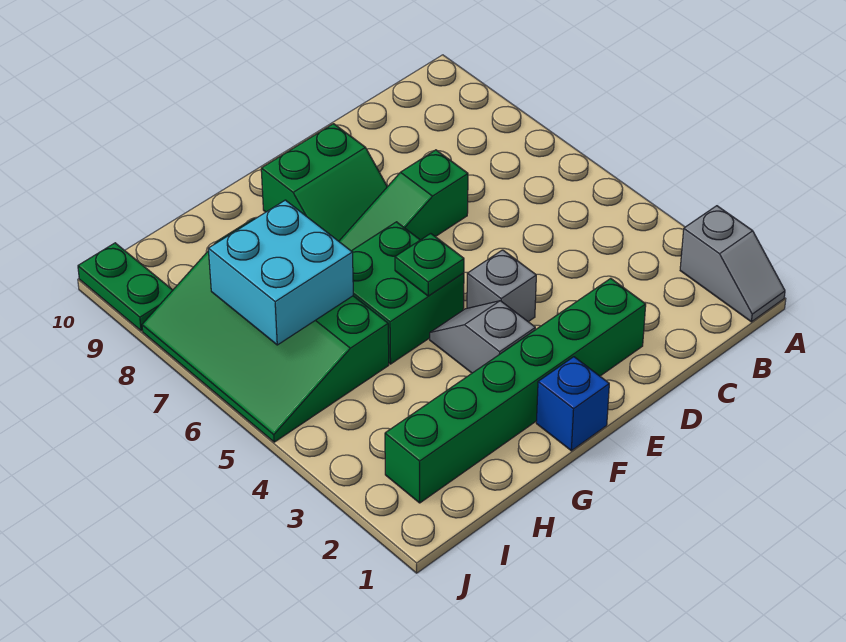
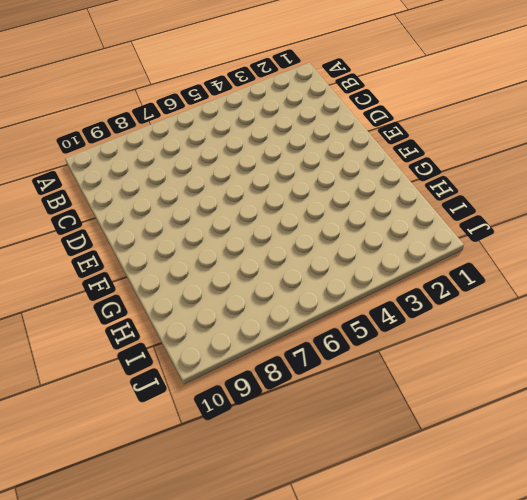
none -> grey 1x2 slope [680,206,785,322]
none -> green 1x6 brick [385,278,646,503]
none -> green 1x3 slope [339,150,468,251]

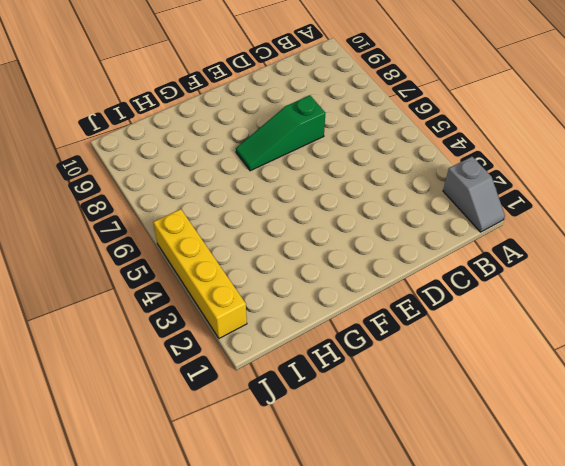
yellow 1x4 brick [153,209,247,338] -> green 3x4 slope [142,218,389,442]
none -> green 1x6 brick [385,278,646,503]
none -> grey 1x1 brick [467,250,536,322]
none -> green 2x2 slope [261,124,387,241]

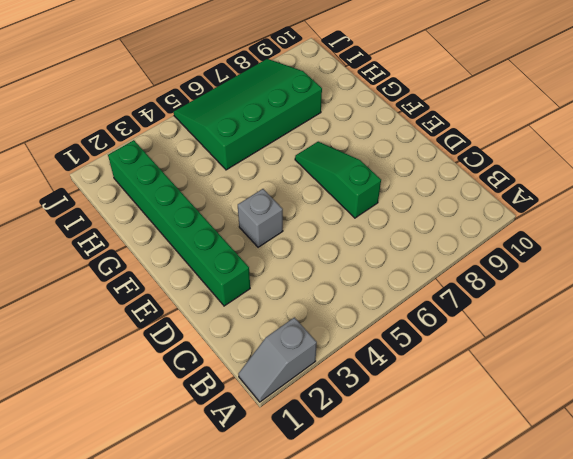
none -> green 2x2 slope [261,124,387,241]
none -> blue 1x1 brick [536,357,609,451]
none -> grey 1x2 slope [430,301,535,373]

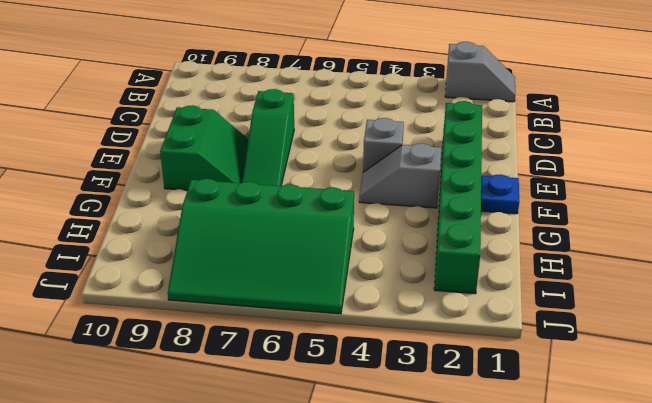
blue 1x1 plate [481,175,519,214] -> blue 1x1 brick [536,357,609,451]
none -> green 2x2 brick [352,222,464,364]
none -> green 1x2 plate [78,243,173,331]
none -> green 1x1 plate [395,234,464,296]

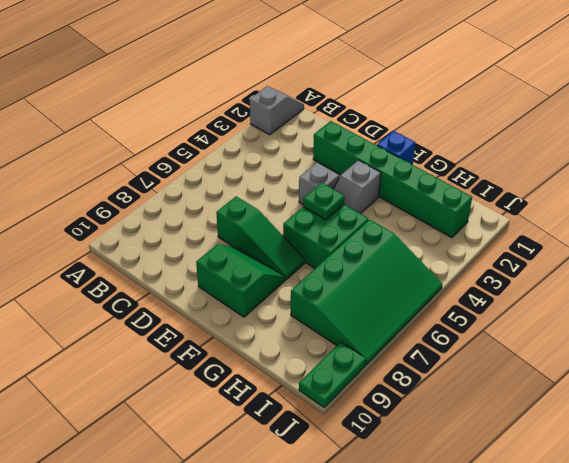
none -> cyan 2x2 brick [208,200,353,345]

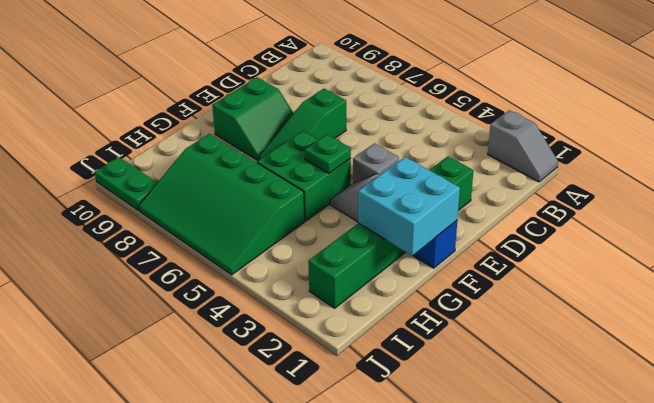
cyan 2x2 brick [358,157,460,256] -> cyan 2x2 brick moved to [208,200,353,345]

